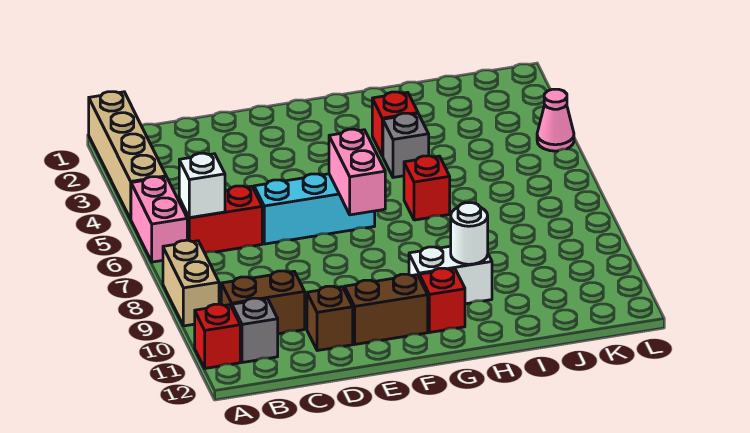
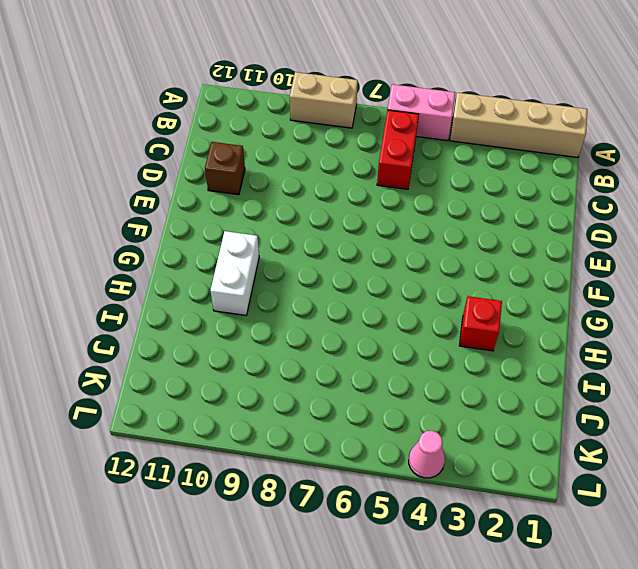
none -> red 1x1 brick [195,304,240,368]
none -> brown 1x2 brick [221,271,305,334]
none -> grey 1x1 brick [232,298,278,363]

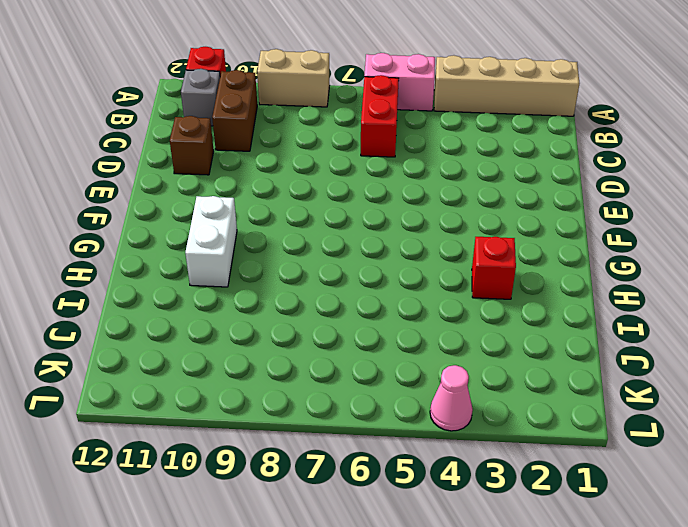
none -> cyan 1x3 brick [254,174,375,244]
none -> brown 1x2 brick [344,274,428,344]
none -> red 1x1 brick [419,268,465,332]

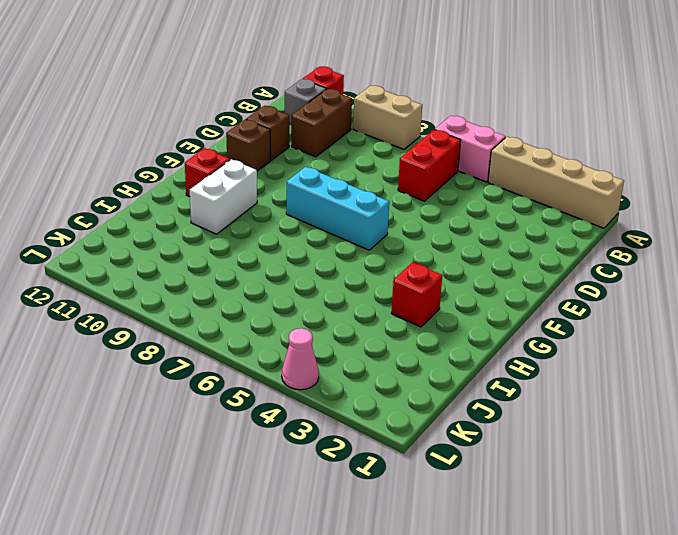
brown 1x1 brick [226,119,270,171] -> brown 1x2 brick [344,274,428,344]
cyan 1x3 brick [286,167,389,250] -> cyan 1x3 brick turned to [254,174,375,244]
none -> grey 1x1 brick [383,113,429,178]
none -> red 1x1 brick [404,156,450,220]
none -> white 1x1 brick [179,153,225,218]

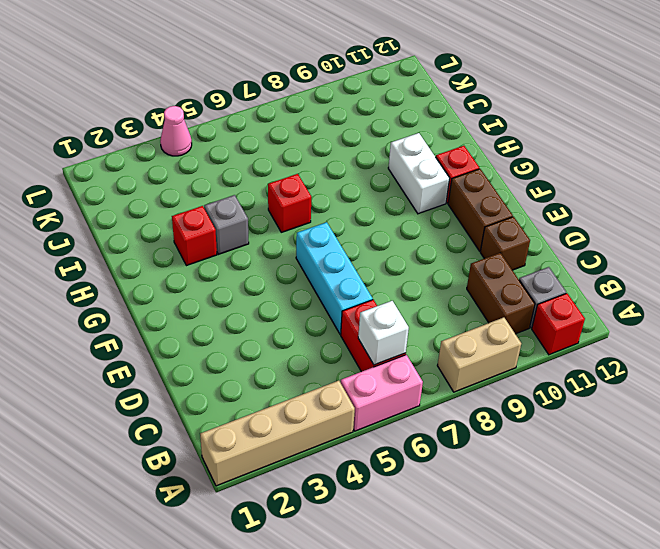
none -> pink 1x2 brick [329,129,385,215]
none -> white 1x1 round brick [451,203,488,264]

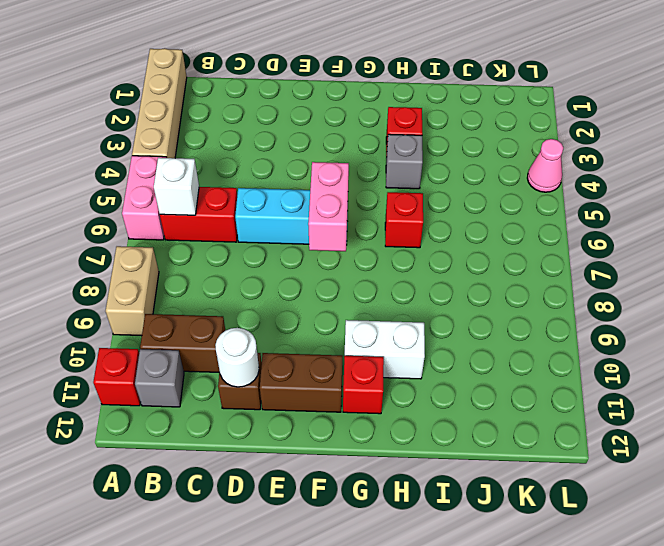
white 1x1 round brick [215,328,259,387] -> white 1x1 round brick moved to [451,203,488,264]

